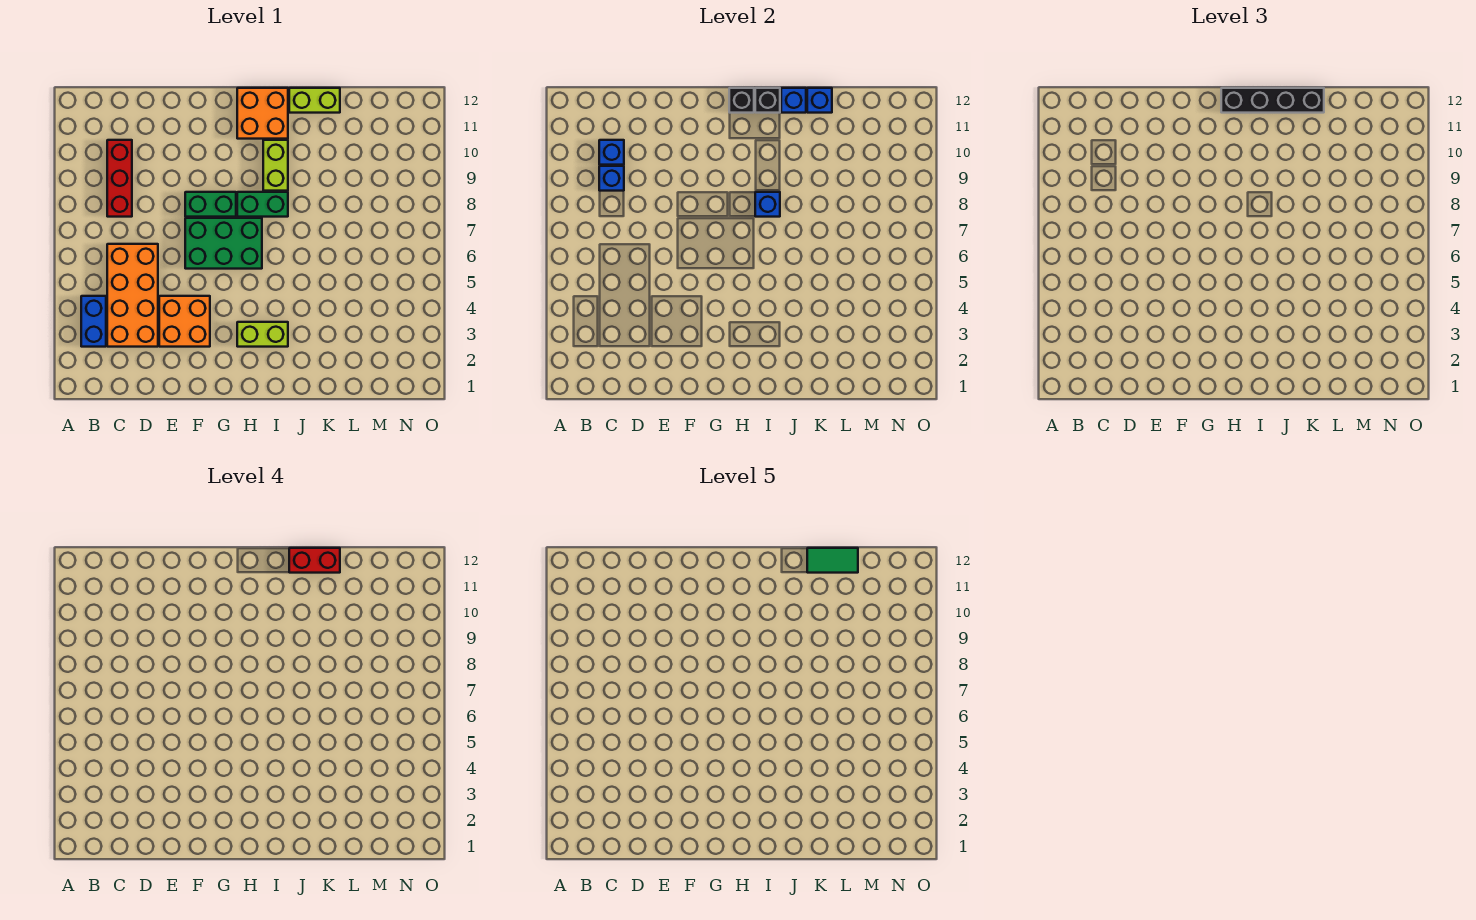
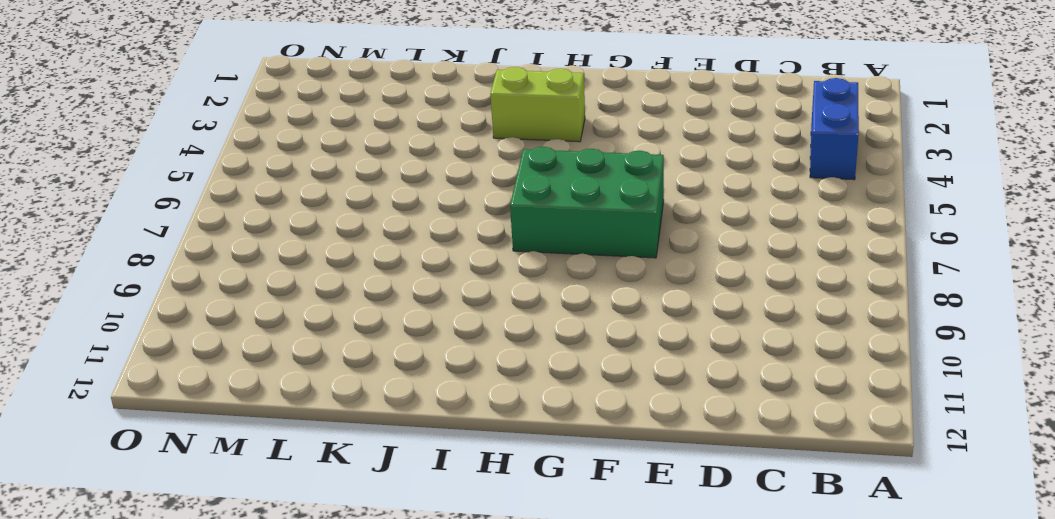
none -> orange 2x4 brick [107,244,158,347]
none -> red 1x3 brick [107,140,132,217]
none -> orange 2x2 brick [159,296,210,347]

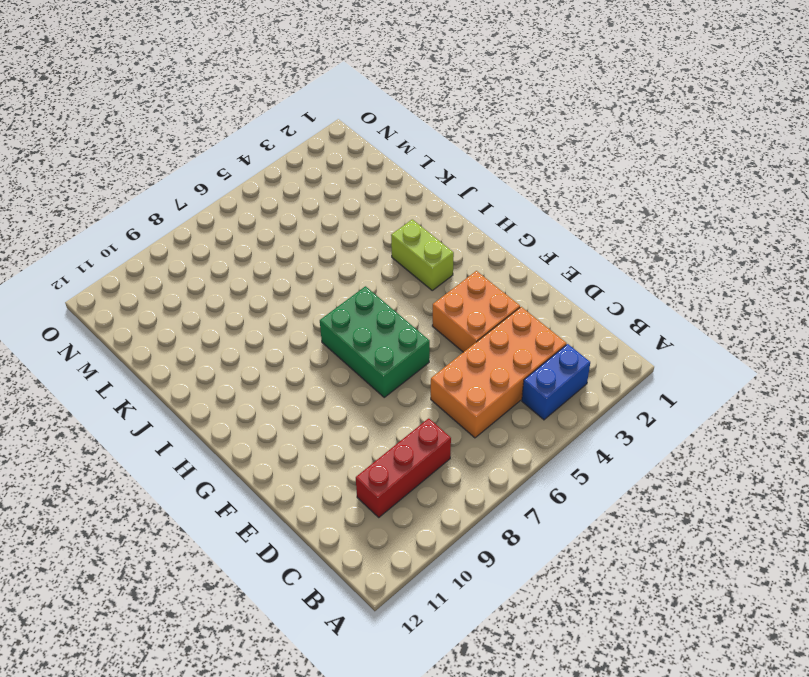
none -> green 1x2 brick [185,192,236,217]
none -> green 1x2 brick [237,192,288,217]
none -> orange 2x2 brick [237,88,288,139]

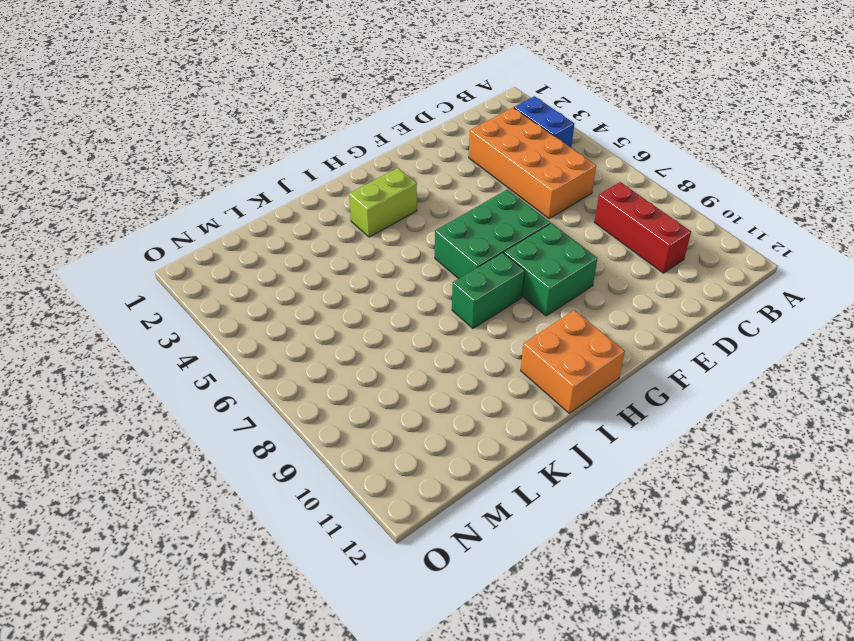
green 2x2 brick [504,223,598,316] -> green 1x2 brick [185,192,236,217]
none -> orange 2x2 brick [159,296,210,347]
none -> lime 1x2 brick [263,140,288,191]
none -> lime 1x2 brick [289,88,340,113]

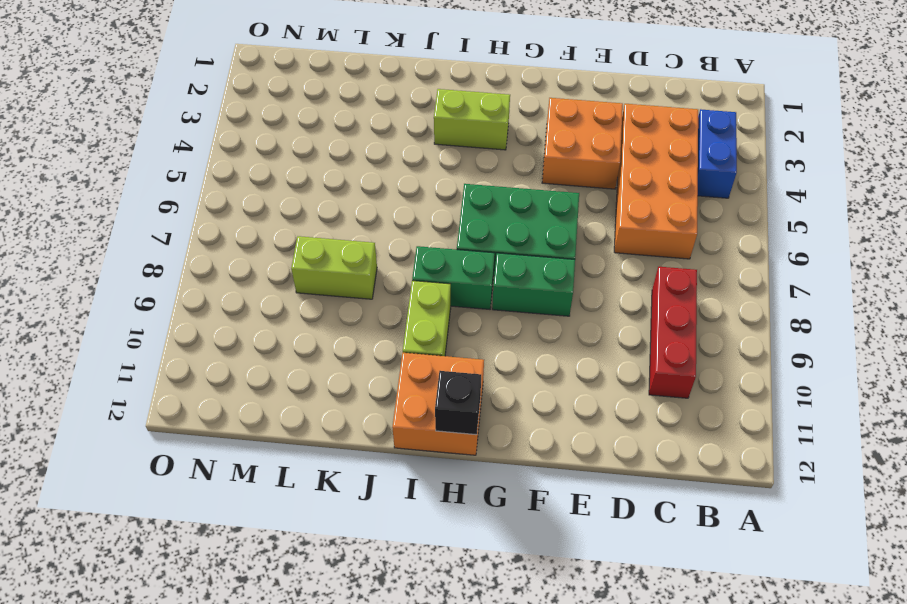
lime 1x2 brick [291,236,377,299] -> lime 1x2 brick moved to [289,88,340,113]
none -> blue 1x1 brick [599,166,624,191]
none -> blue 1x1 brick [599,140,624,165]
none -> blue 1x1 brick [755,192,780,217]

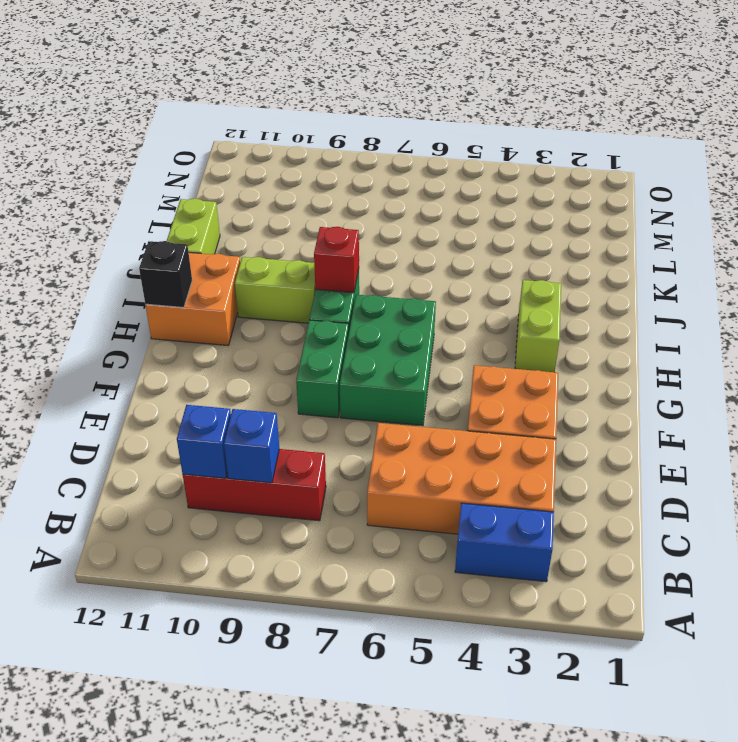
red 1x1 brick [314,227,359,293] -> blue 1x1 brick [755,192,780,217]
none -> black 1x1 brick [755,88,780,113]
none -> blue 1x1 brick [781,88,806,113]
none -> blue 1x1 brick [807,88,832,113]

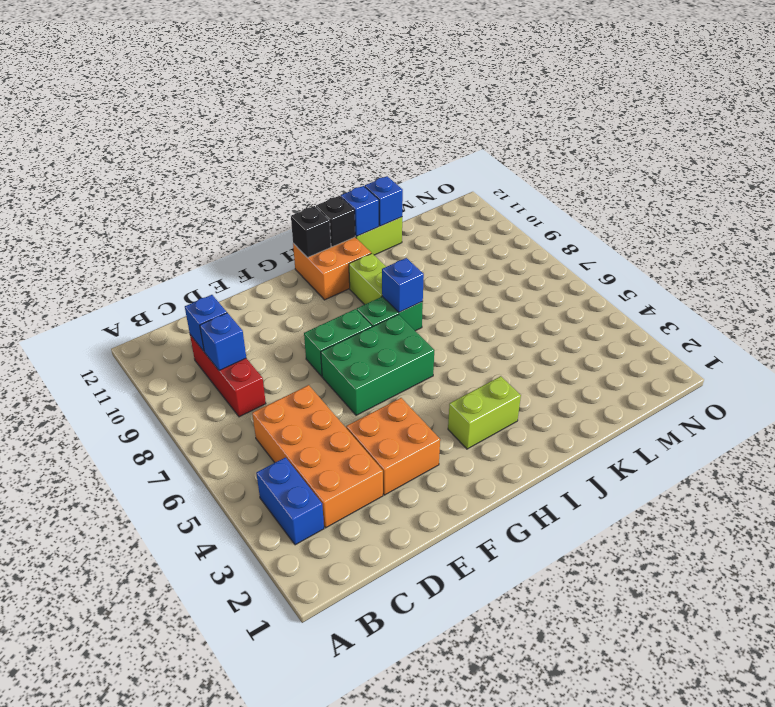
none -> black 1x4 brick [1221,88,1324,113]
none -> red 1x2 brick [289,548,340,573]
none -> green 1x2 tile [807,548,858,573]

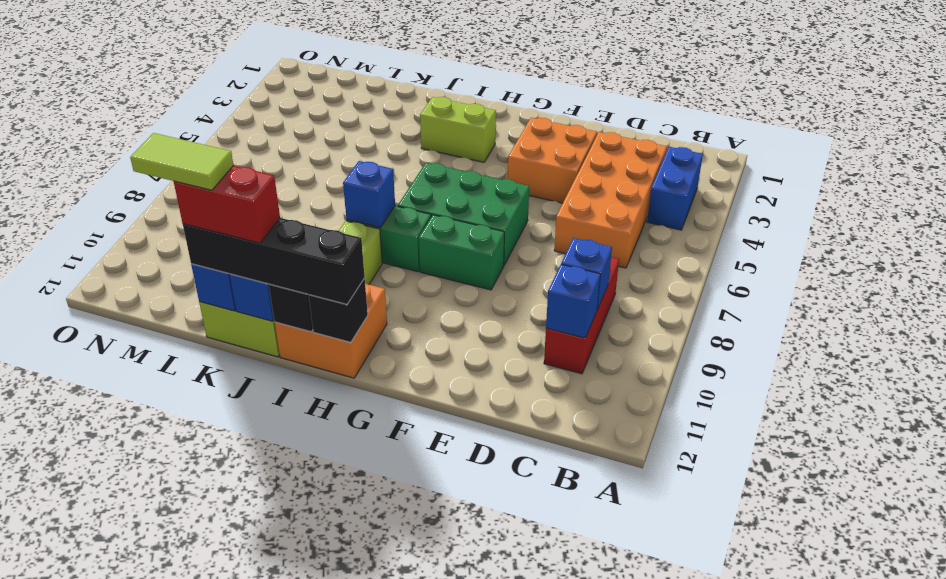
lime 1x2 tile [130,133,233,190] -> green 1x2 tile [807,548,858,573]

